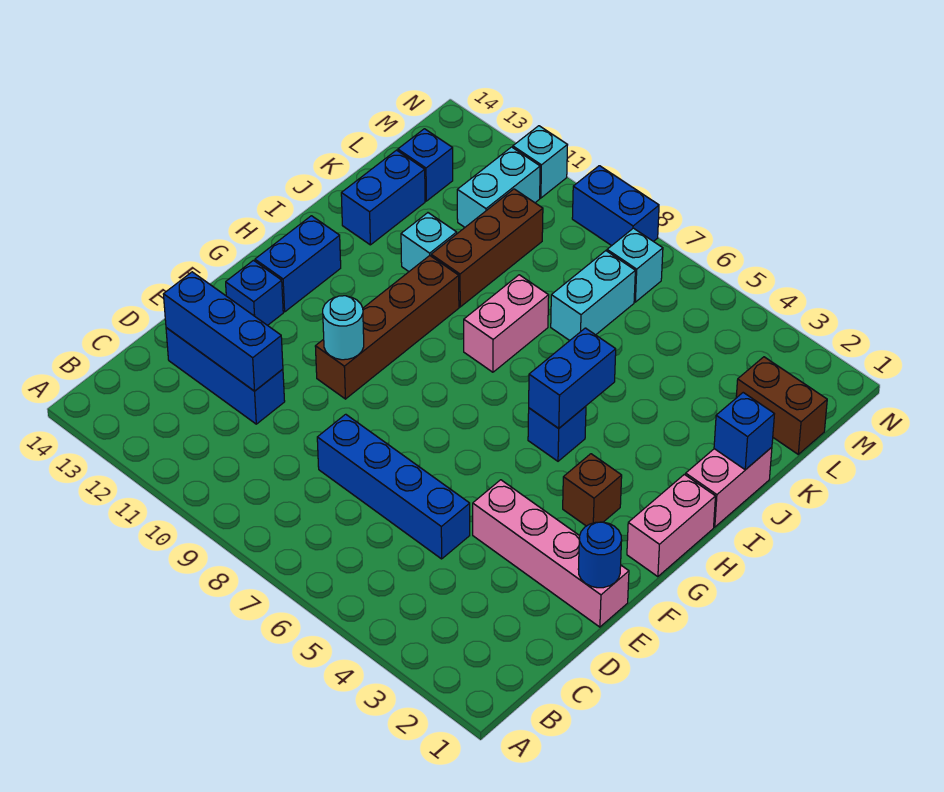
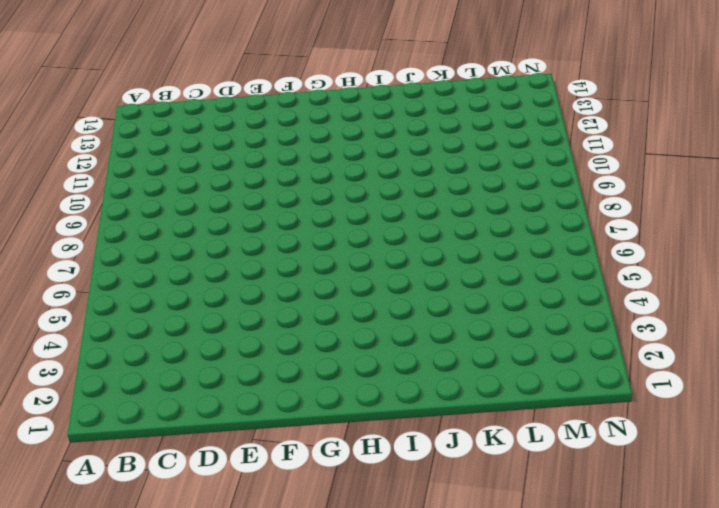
none -> blue 1x4 brick [317,414,470,559]
none -> blue 1x3 brick [166,328,285,424]
none -> pink 1x4 brick [473,480,629,627]

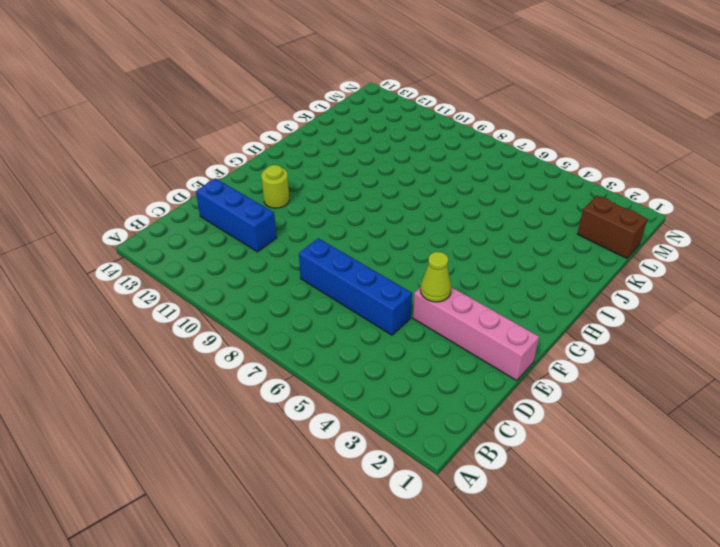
lime 1x1 cone [420,252,451,302] -> none
lime 1x1 round brick [261,165,289,208] -> none
none -> brown 1x4 brick [315,256,459,399]
none -> blue 1x1 brick [226,260,283,325]
none -> pink 1x2 brick [627,474,716,577]

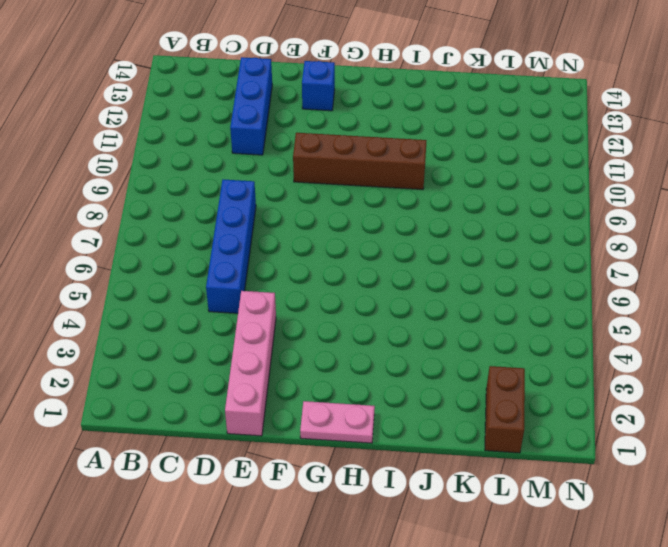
pink 1x2 plate [300,401,375,443] -> pink 1x2 brick [627,474,716,577]
none -> brown 1x1 brick [563,454,622,526]
none -> blue 1x2 brick [255,216,341,312]
none -> blue 1x1 brick [528,406,586,461]

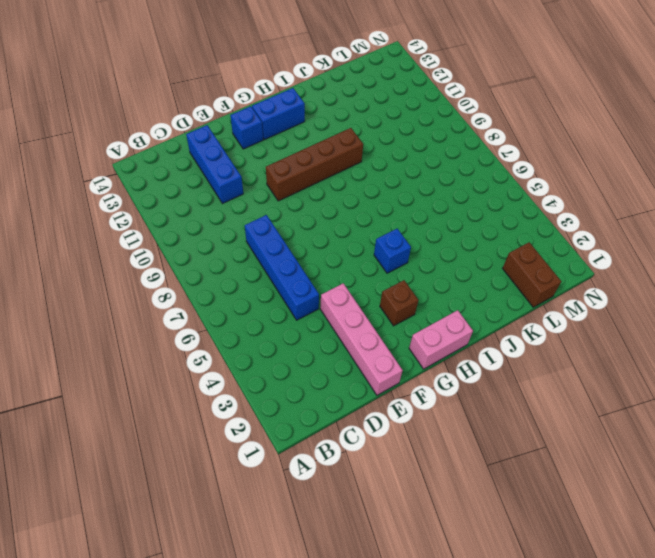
none -> pink 1x2 brick [686,447,772,527]
none -> pink 1x2 brick [464,275,549,372]
none -> brown 1x3 brick [431,189,543,307]

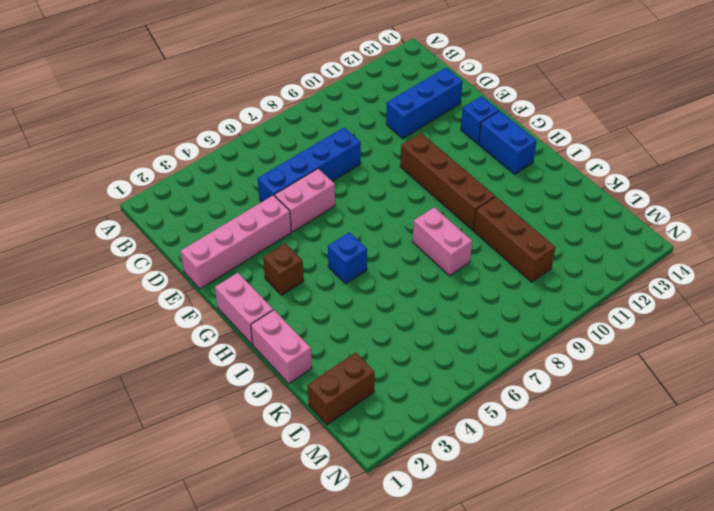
pink 1x2 brick [275,169,335,232] -> none
none -> cyan 1x1 brick [401,213,457,271]
none -> blue 1x2 brick [341,150,425,245]
none -> cyan 1x2 brick [551,251,635,341]

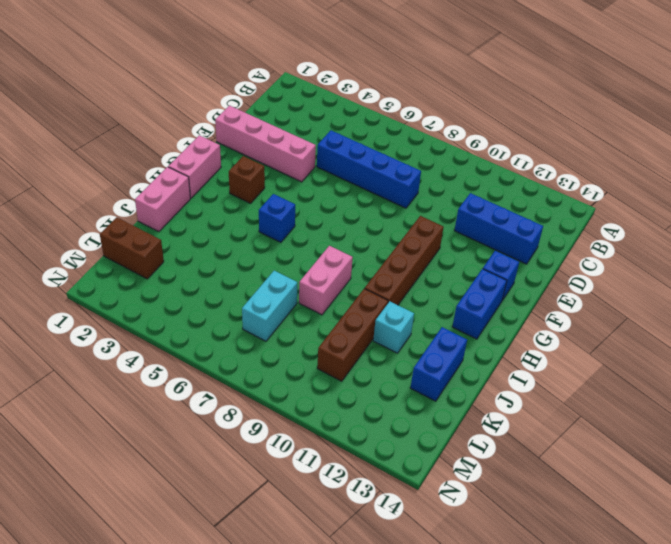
none -> cyan 1x2 brick [457,147,540,227]
none -> blue 1x1 brick [398,129,453,201]
none -> cyan 1x1 brick [607,228,663,302]

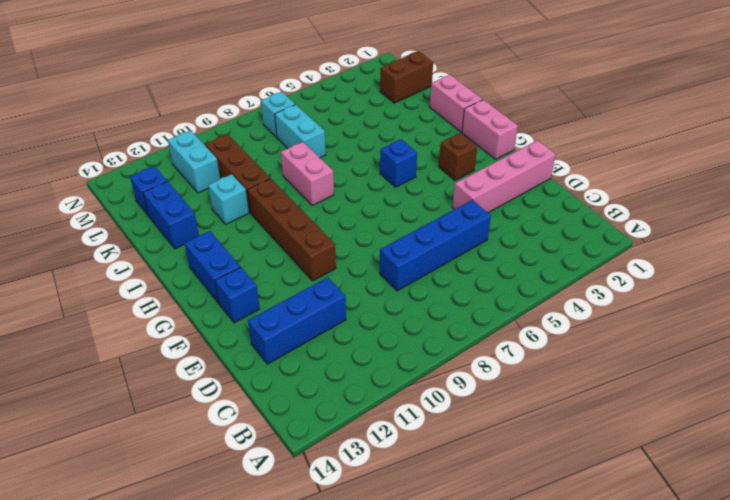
none -> blue 1x2 brick [572,166,659,246]
none -> cyan 1x1 brick [513,126,567,198]
none -> blue 1x3 brick [163,272,283,391]

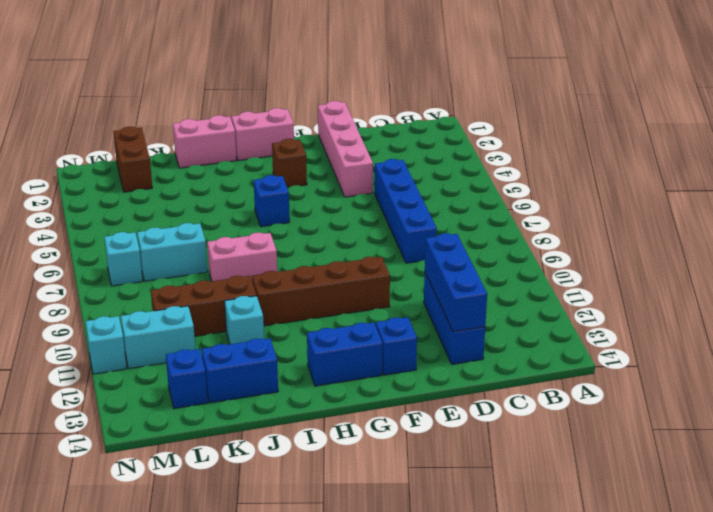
none -> blue 1x2 brick [572,166,659,246]
none -> blue 1x1 round brick [578,522,622,588]
none -> cyan 1x1 round brick [323,296,364,360]

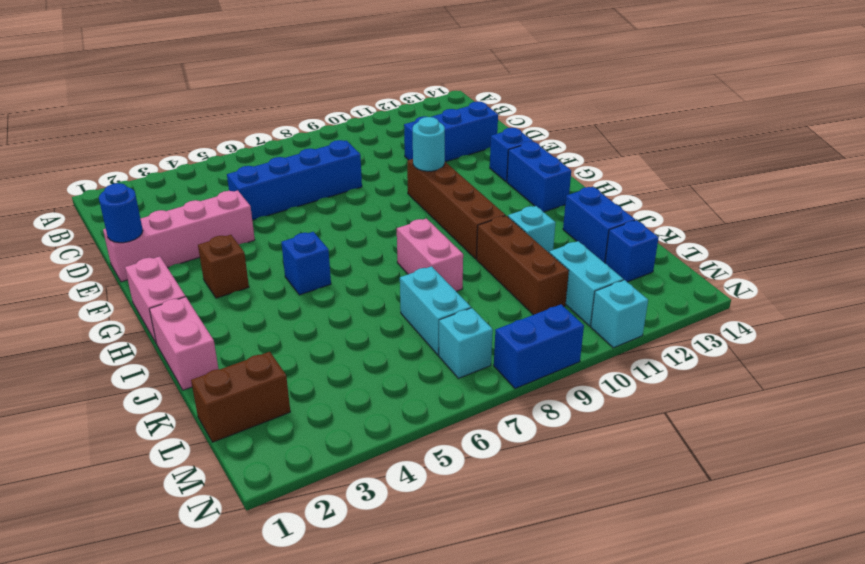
none -> blue 1x3 brick [163,272,283,391]
none -> blue 1x2 brick [529,328,616,428]
none -> blue 1x1 brick [714,393,774,470]

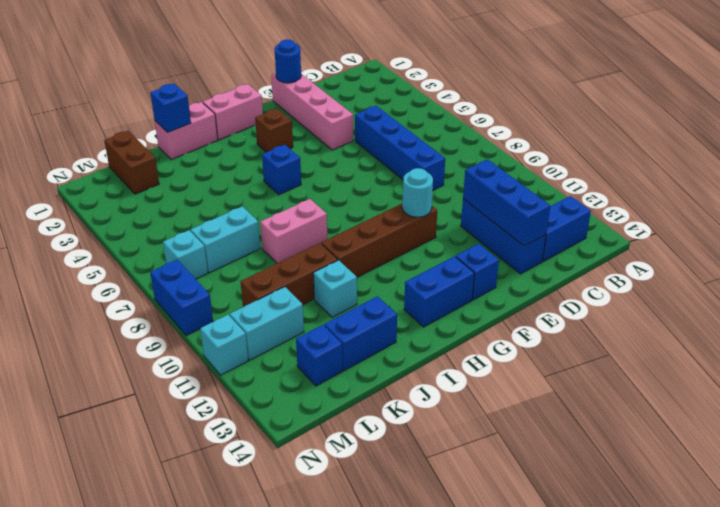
blue 1x2 brick [542,196,591,261] -> blue 1x2 brick moved to [529,328,616,428]

